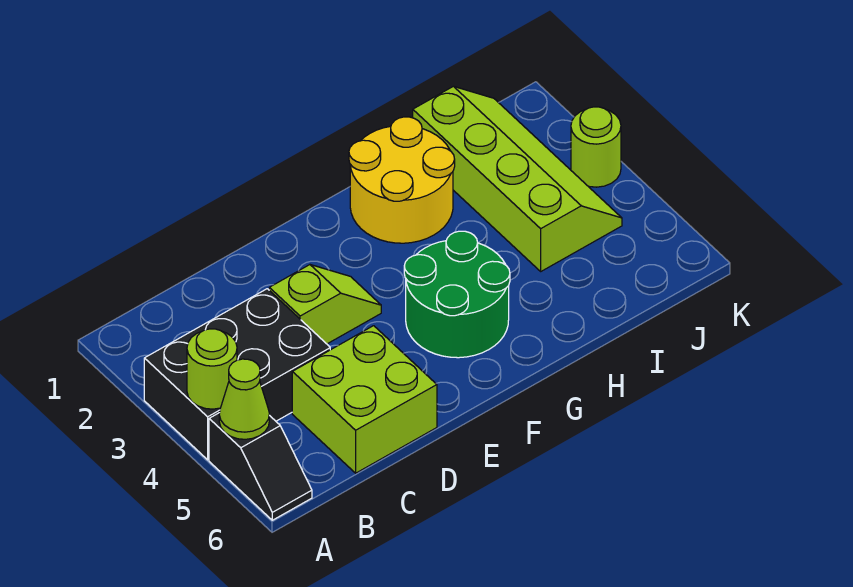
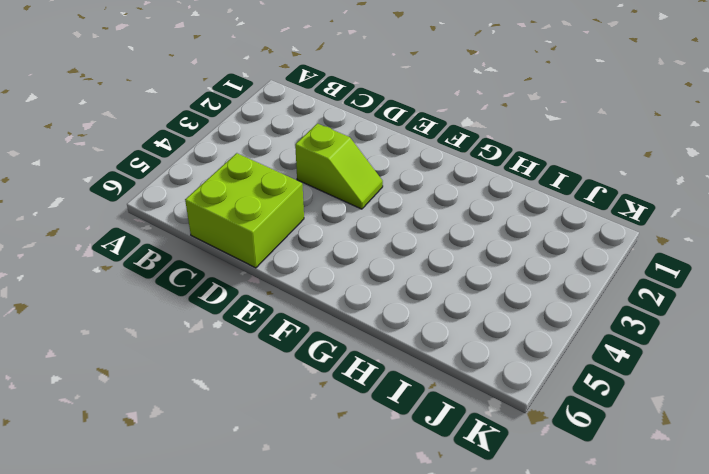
none -> black 2x3 brick [144,289,330,460]
none -> black 1x2 slope [209,413,312,520]

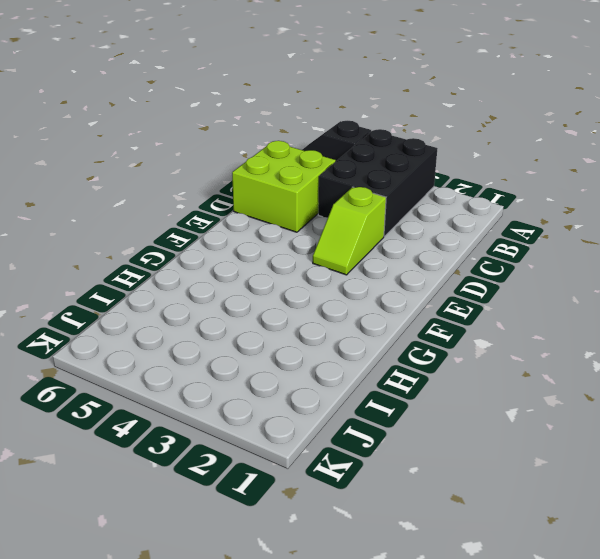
none -> green 2x2 round brick [404,231,510,358]
none -> yellow 2x2 round brick [349,117,455,243]

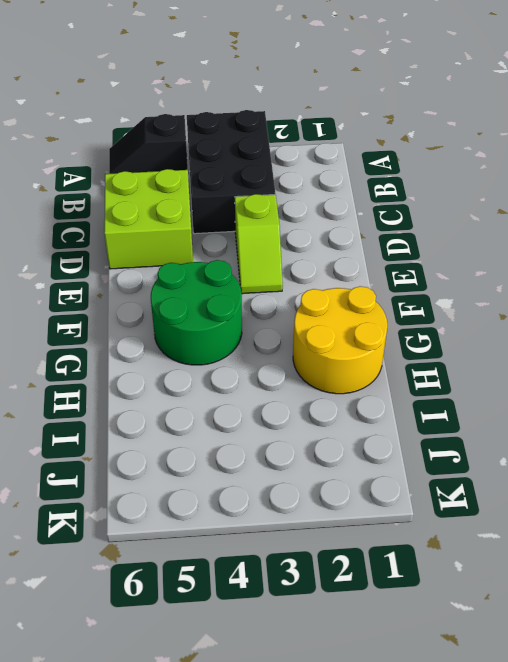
none -> lime 2x4 slope [413,86,622,271]
none -> lime 1x1 round brick [571,107,621,187]

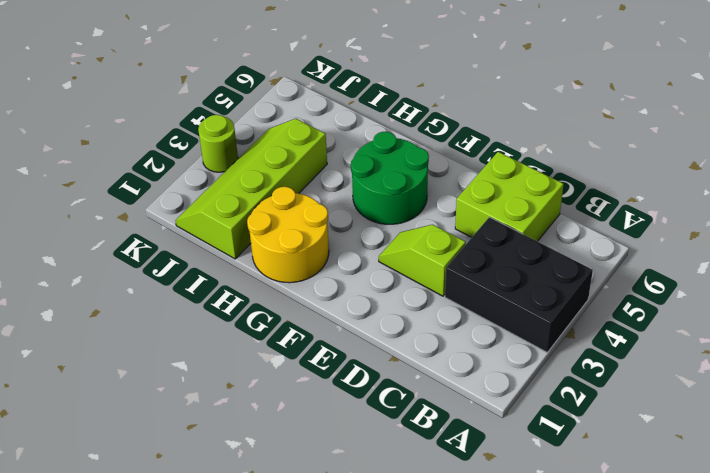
none -> black 1x2 slope [209,413,312,520]
none -> lime 1x1 round brick [187,329,237,409]

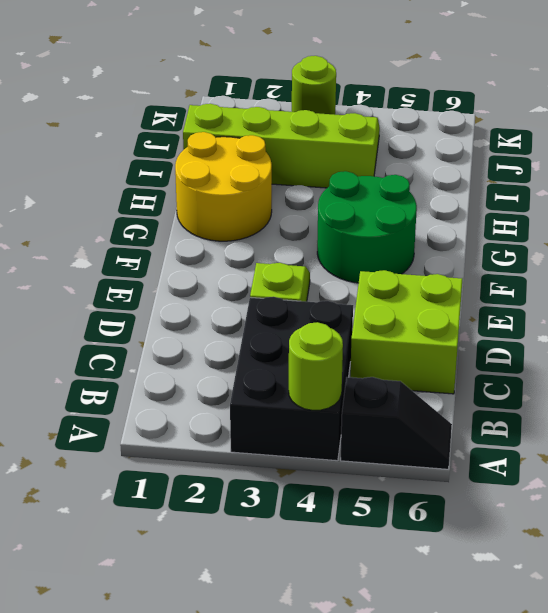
none -> lime 1x1 cone [219,359,269,439]

